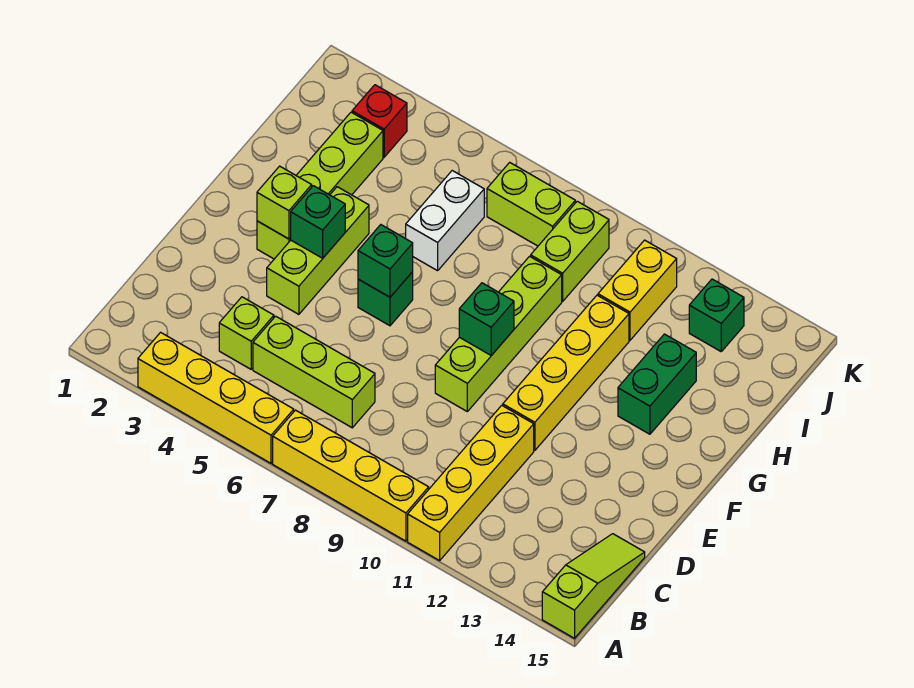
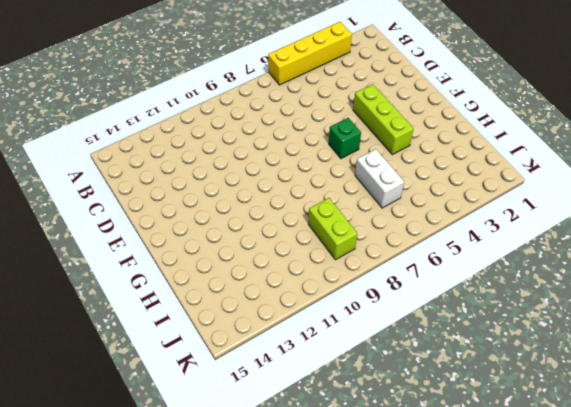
none -> yellow 1x4 brick [273,410,429,541]
none -> yellow 1x4 brick [408,405,534,561]
none -> lime 1x3 slope [542,534,645,638]

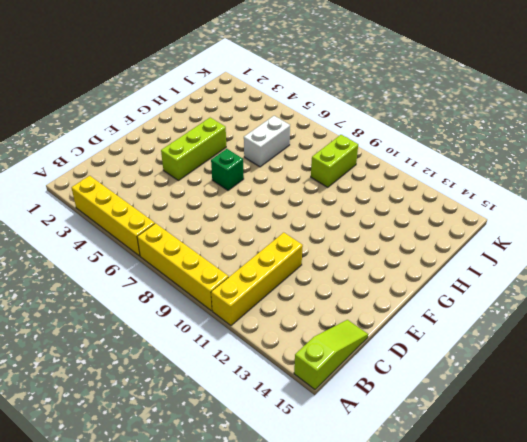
none -> lime 1x1 brick [219,297,274,369]
none -> lime 1x3 brick [253,316,375,428]
none -> lime 1x4 brick [435,256,562,411]

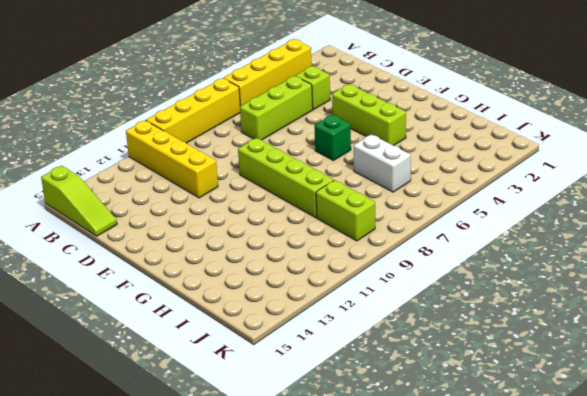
none -> yellow 1x4 brick [503,295,629,450]
none -> lime 1x4 brick [257,112,383,259]
none -> green 1x2 brick [618,334,696,434]

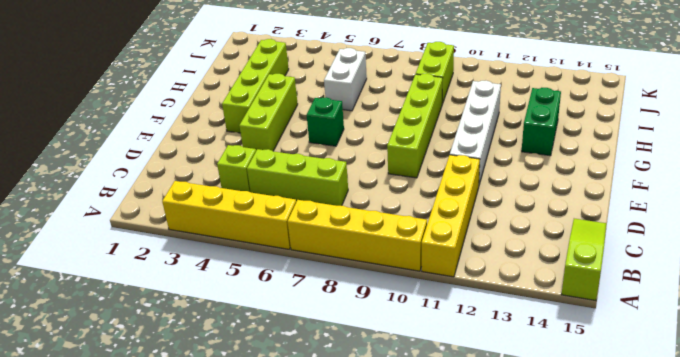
white 1x4 brick [450,81,501,185] -> yellow 1x4 brick [503,295,629,450]
none -> yellow 1x2 brick [598,240,677,340]
none -> red 1x1 brick [352,85,407,157]
none -> lime 1x2 brick [487,162,575,246]

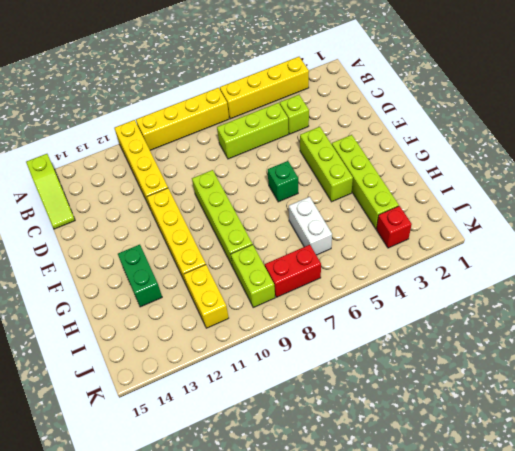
red 1x2 brick [265,245,321,297] -> lime 1x2 brick [487,162,575,246]
none -> green 1x1 brick [689,279,744,351]
none -> lime 1x1 brick [257,166,312,239]
none -> green 1x1 brick [290,186,345,258]

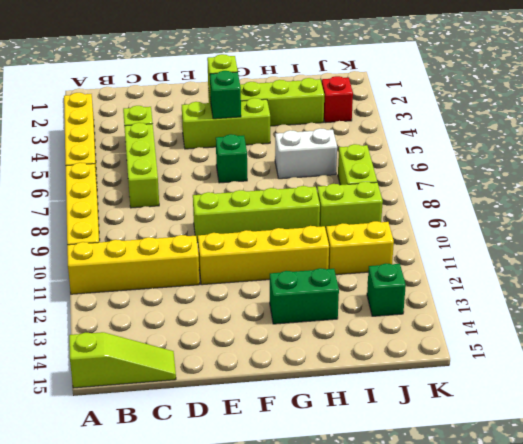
none -> green 1x1 brick [358,225,413,297]
none -> green 1x1 brick [459,283,514,355]

